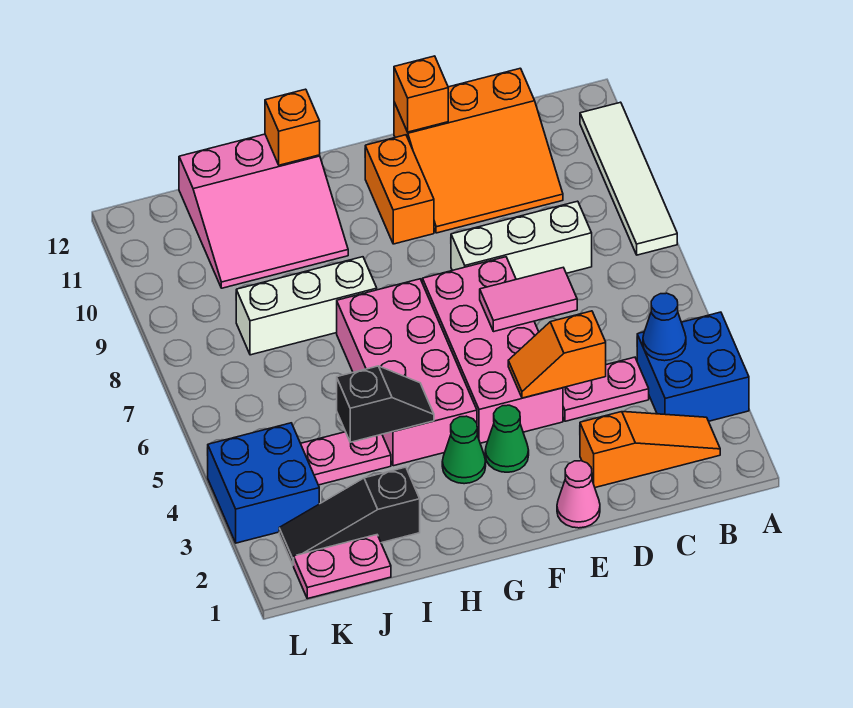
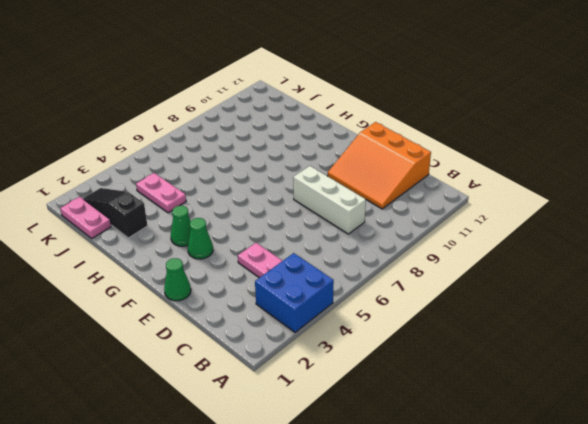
green 1x1 cone [164,258,191,301] -> pink 1x1 cone [557,461,600,528]
none -> white 1x4 tile [580,102,677,255]
none -> orange 1x3 slope [580,412,720,488]
none -> pink 2x4 brick [422,257,563,443]

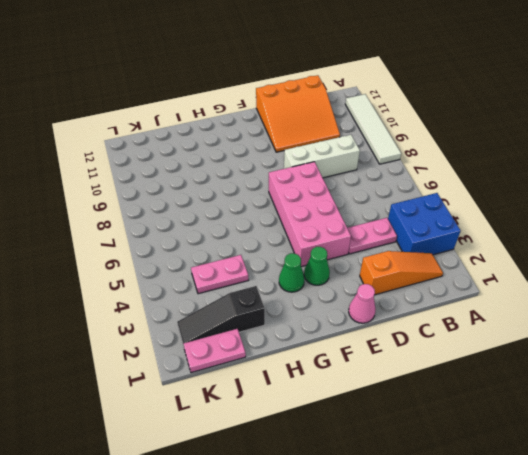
none -> orange 1x2 brick [365,135,434,244]
none -> pink 2x4 brick [337,279,477,466]
none -> white 1x3 brick [236,257,377,355]

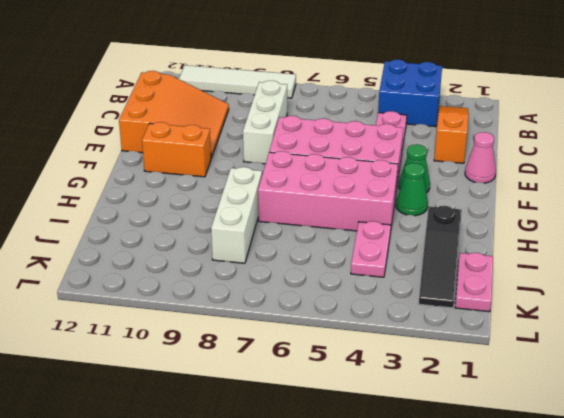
none -> pink 3x3 slope [179,134,348,288]
none -> blue 2x2 brick [208,423,319,543]
none -> blue 1x1 cone [643,293,686,361]

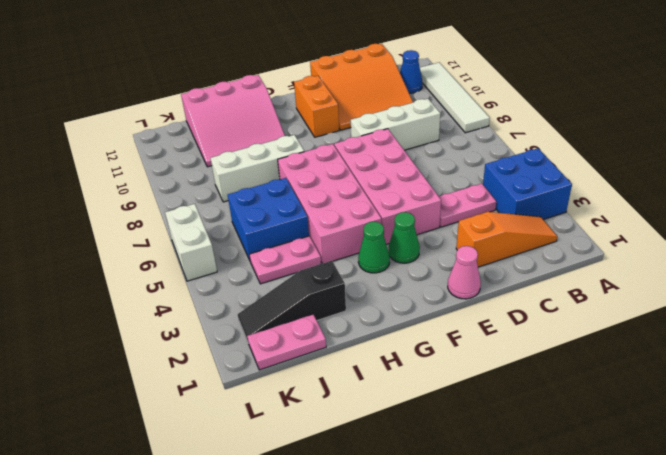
blue 1x1 cone [400,50,422,93] -> blue 1x1 cone moved to [643,293,686,361]
blue 2x2 brick [228,178,309,260] -> blue 2x2 brick moved to [208,423,319,543]
white 1x2 brick [165,204,217,281] -> none
none -> orange 1x2 slope [508,311,606,398]
none -> pink 1x2 tile [480,268,577,332]
none -> orange 1x1 brick [394,56,448,132]

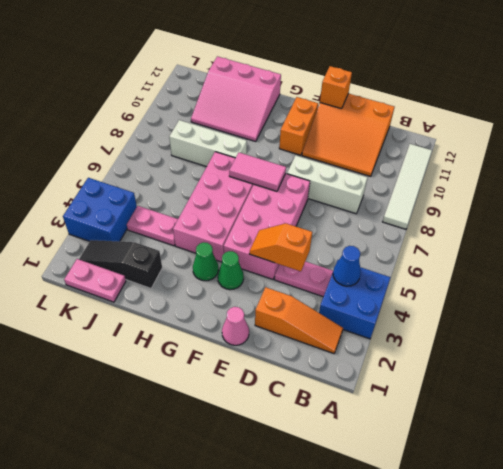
pink 1x2 tile [229,153,286,191] -> pink 1x2 tile moved to [480,268,577,332]
none -> black 1x2 slope [337,366,434,442]
none -> orange 1x1 brick [265,89,320,165]

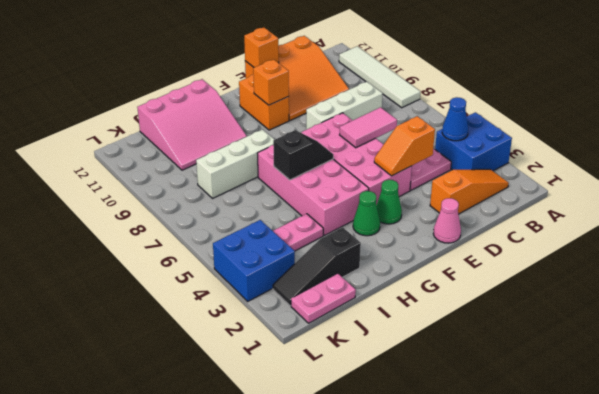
orange 1x1 brick [253,59,289,105] -> orange 1x1 brick moved to [265,89,320,165]
black 1x2 slope [273,130,333,180] -> black 1x2 slope moved to [337,366,434,442]

